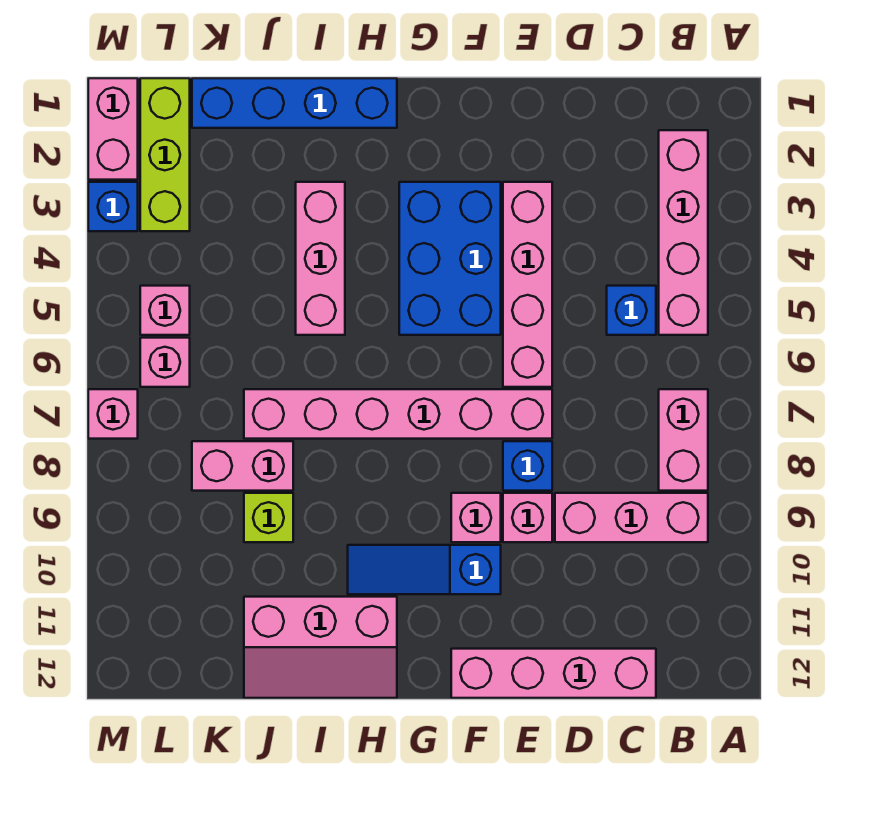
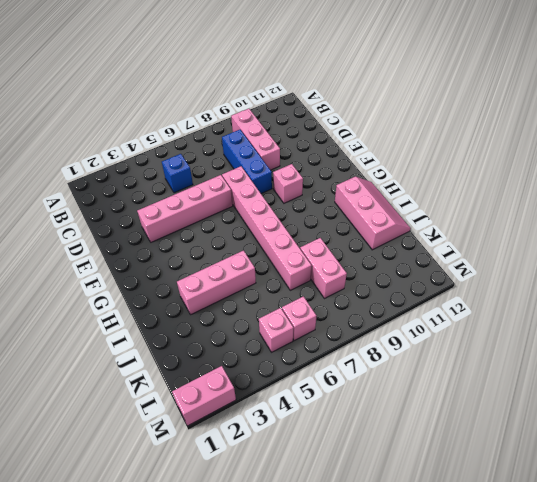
blue 1x3 brick [222,130,272,194] -> blue 1x1 brick [503,441,552,491]
none -> pink 1x4 brick [659,130,708,335]
none -> pink 1x2 brick [659,389,708,491]
none -> pink 1x4 brick [451,649,656,698]

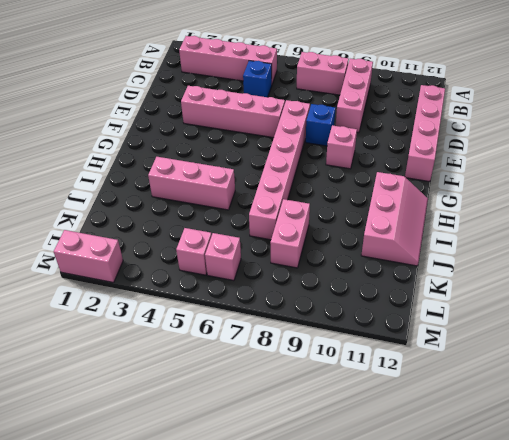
none -> pink 1x1 brick [503,493,552,542]
none -> blue 2x3 brick [399,182,501,335]
none -> blue 1x3 slope [348,545,501,594]

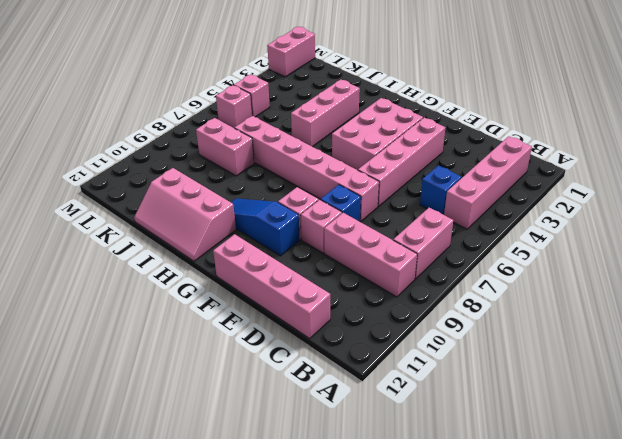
pink 2x3 brick [332,98,423,170] -> blue 2x3 brick [399,182,501,335]
none -> blue 1x4 brick [192,78,397,128]
none -> lime 1x1 brick [244,493,293,542]
none -> lime 1x3 brick [140,78,190,231]

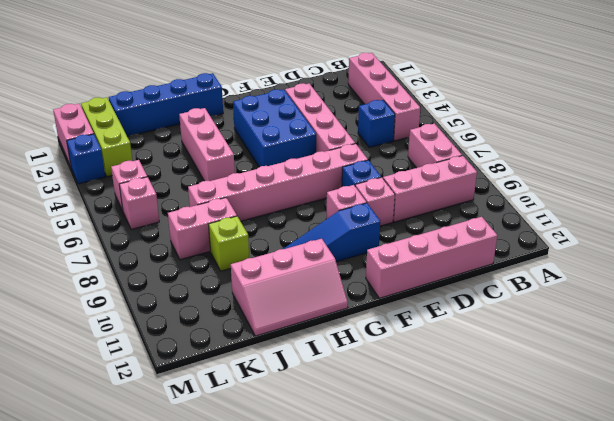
none -> pink 1x1 brick [88,389,138,439]

